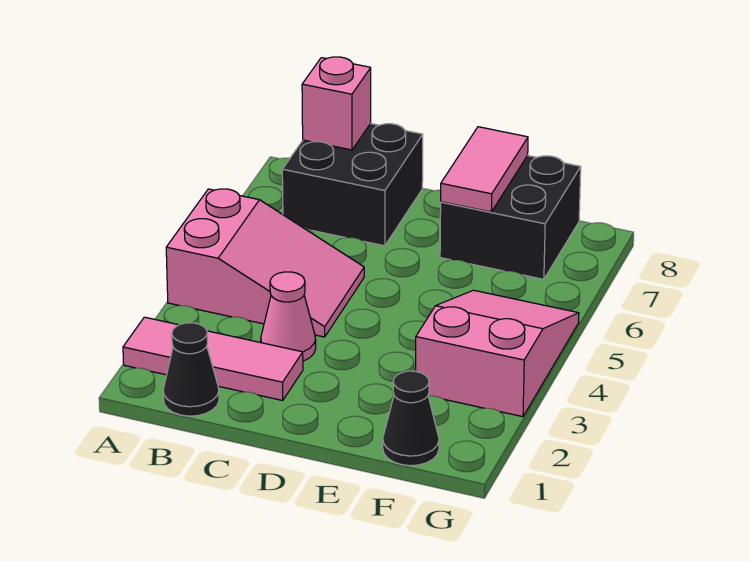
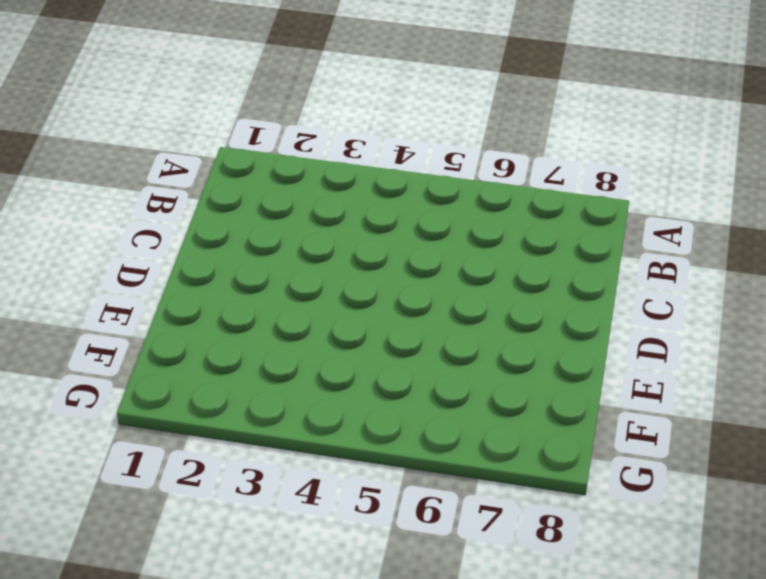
none -> pink 1x3 tile [123,317,303,401]
none -> pink 2x3 slope [166,189,364,337]

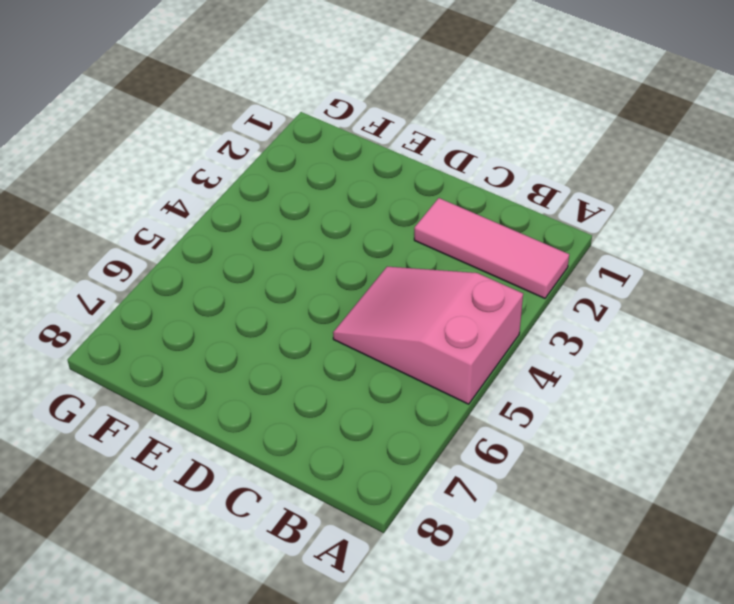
none -> black 1x1 cone [163,323,219,416]
none -> black 2x2 brick [282,124,423,246]

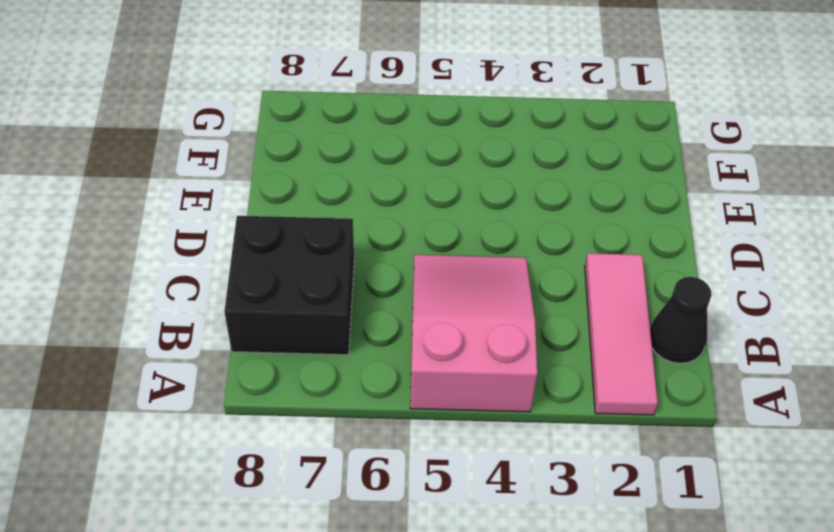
none -> pink 1x1 cone [261,272,316,361]
none -> black 2x2 brick [440,156,581,279]

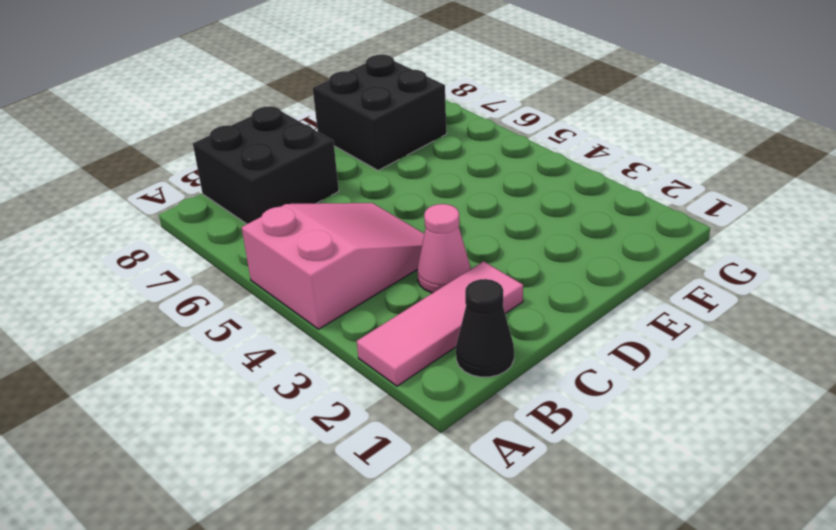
none -> black 1x1 cone [383,371,439,466]
none -> pink 2x3 slope [416,290,579,417]

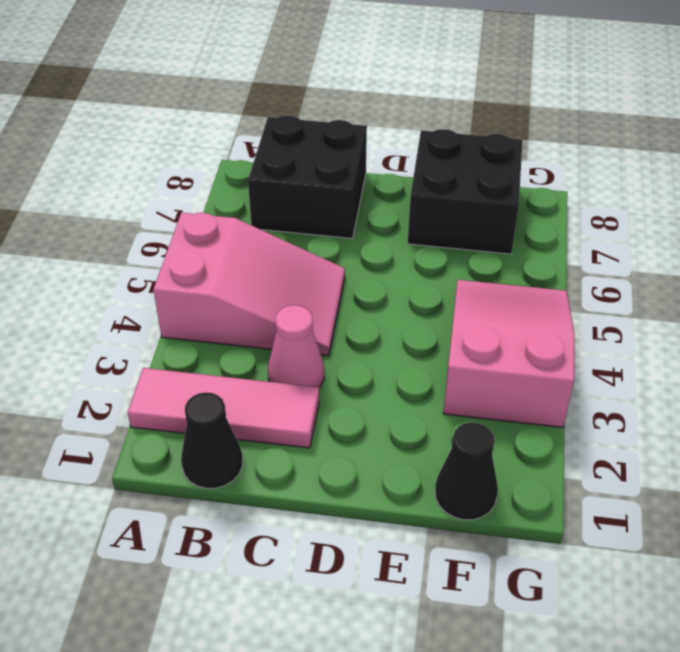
none -> pink 1x1 brick [302,57,371,150]
none -> pink 1x2 tile [441,127,528,212]

